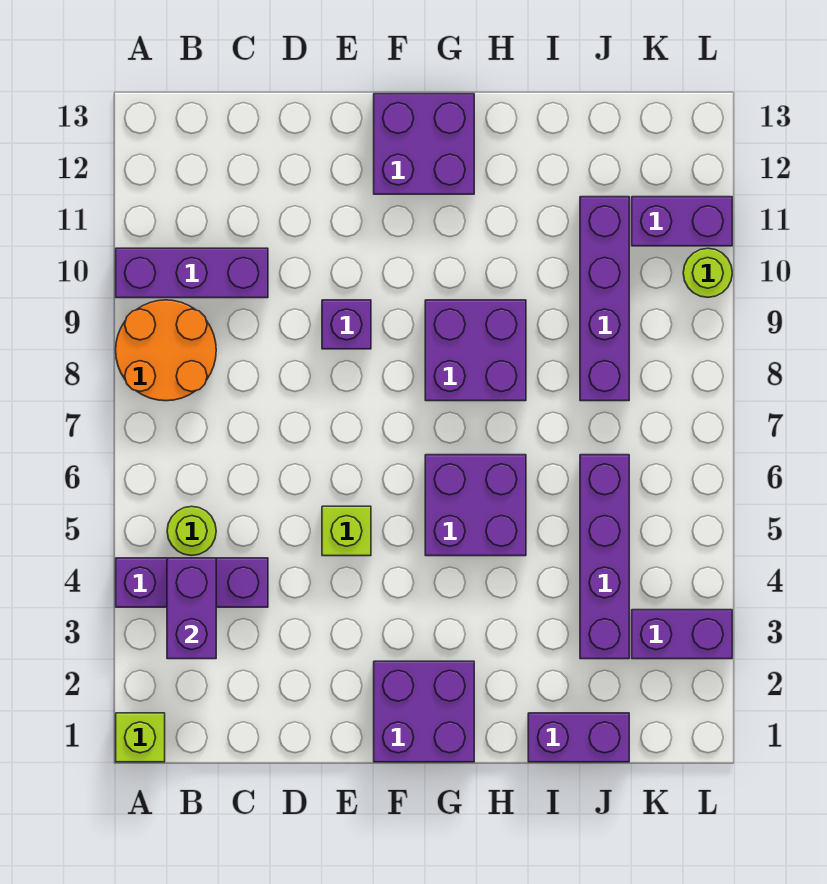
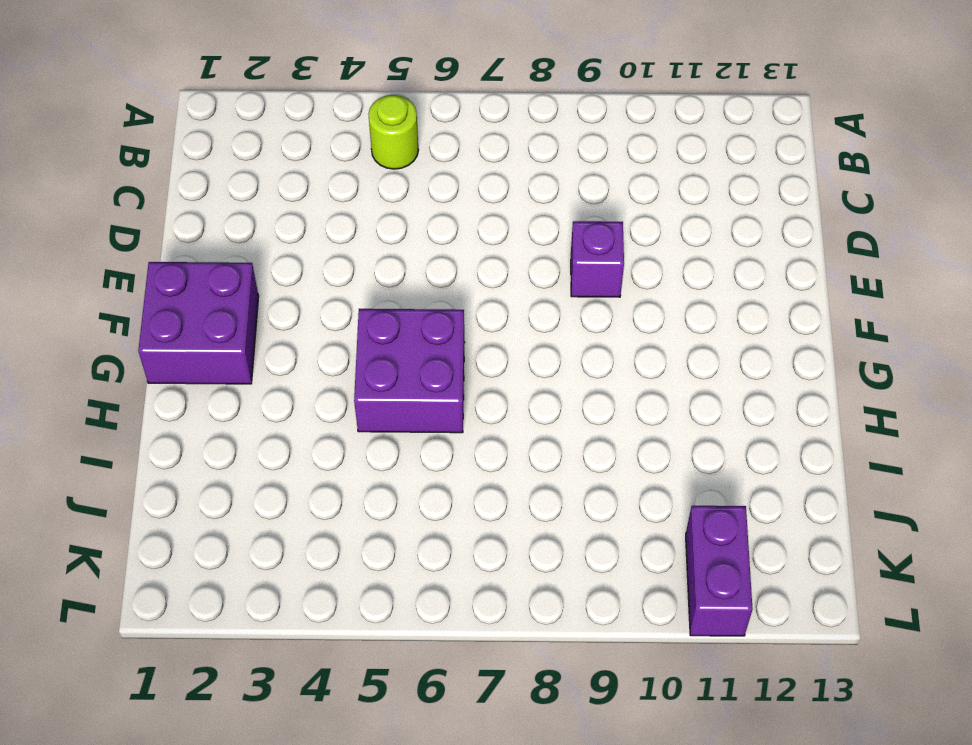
none -> lime 1x1 brick [116,713,165,762]
none -> purple 1x3 brick [116,558,268,607]
none -> orange 2x2 round brick [116,300,216,401]

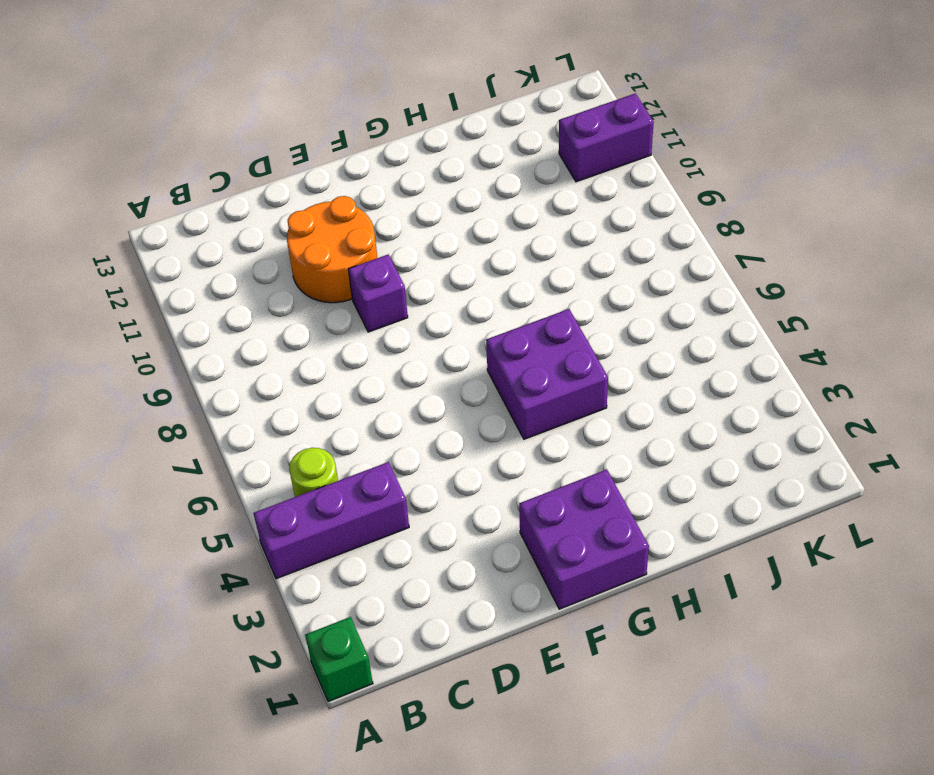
green 1x1 brick [305,617,373,702] -> lime 1x1 brick [116,713,165,762]
orange 2x2 round brick [287,196,377,303] -> orange 2x2 round brick moved to [116,300,216,401]
none -> purple 1x3 brick [116,248,268,298]
none -> lime 1x1 brick [322,506,371,556]
none -> purple 2x2 brick [374,94,474,194]

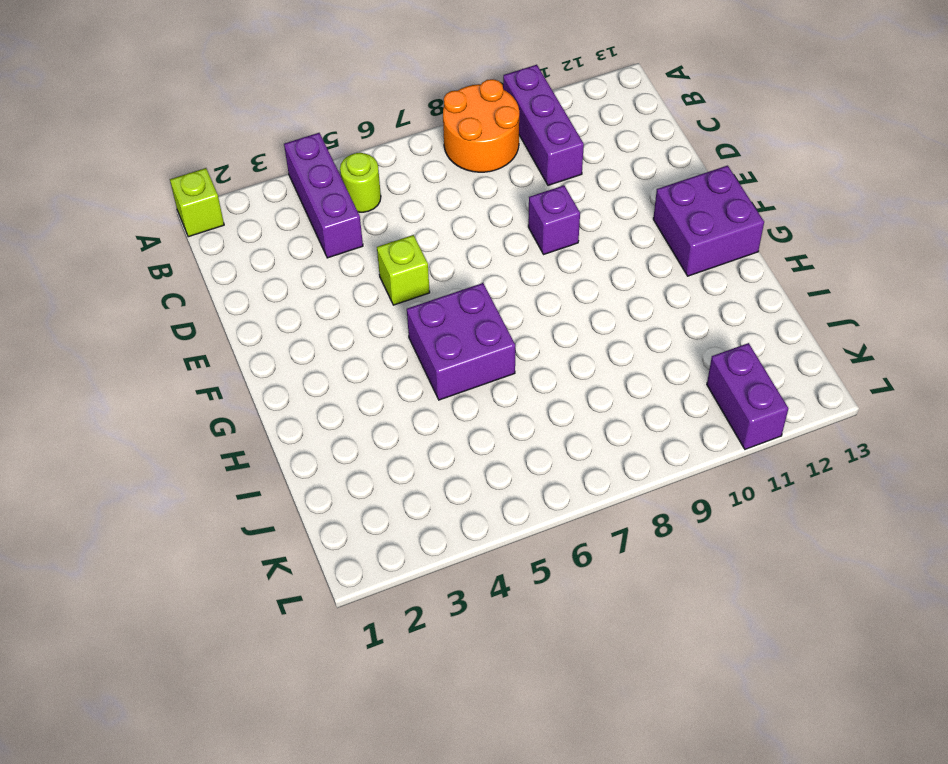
none -> purple 2x2 brick [374,661,474,762]
none -> purple 2x2 brick [425,300,526,401]
none -> purple 1x2 brick [528,713,629,762]

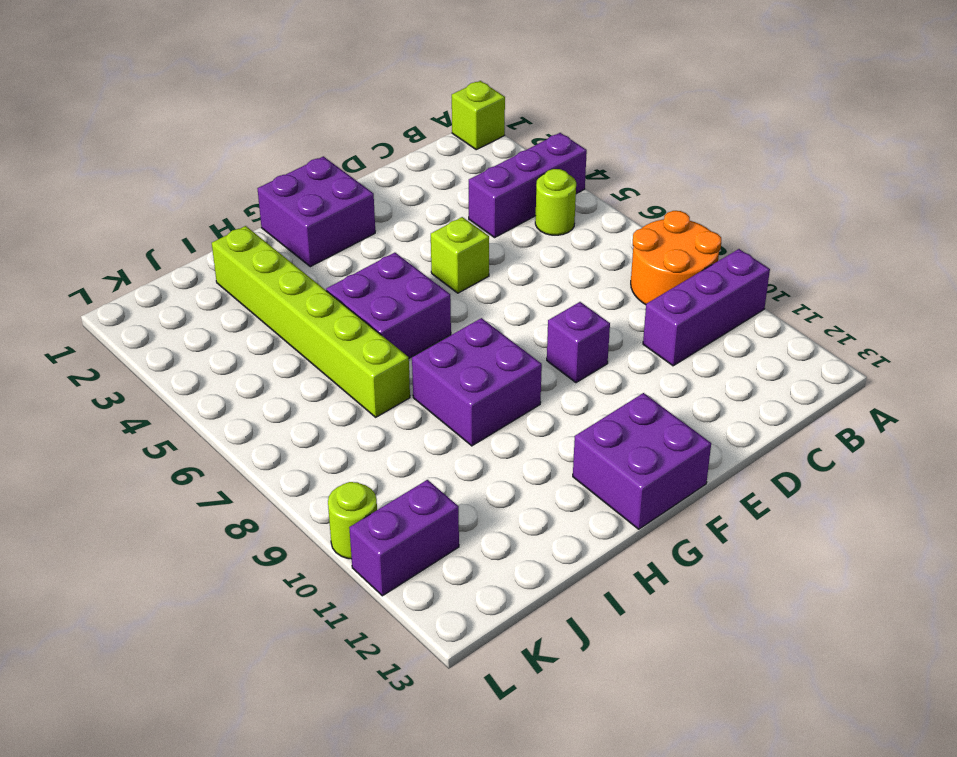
lime 1x6 brick [212,226,410,417] -> none
none -> purple 1x2 brick [528,713,629,762]
none -> purple 1x4 brick [580,455,629,659]
none -> purple 1x4 brick [580,197,629,401]

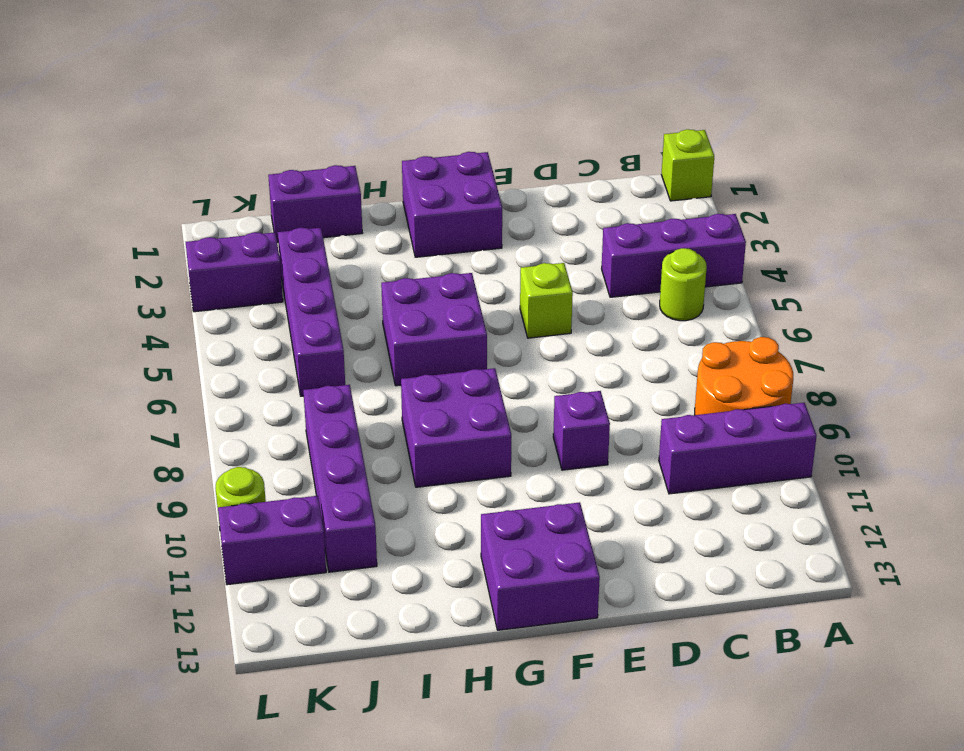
none -> purple 1x2 brick [167,558,216,659]

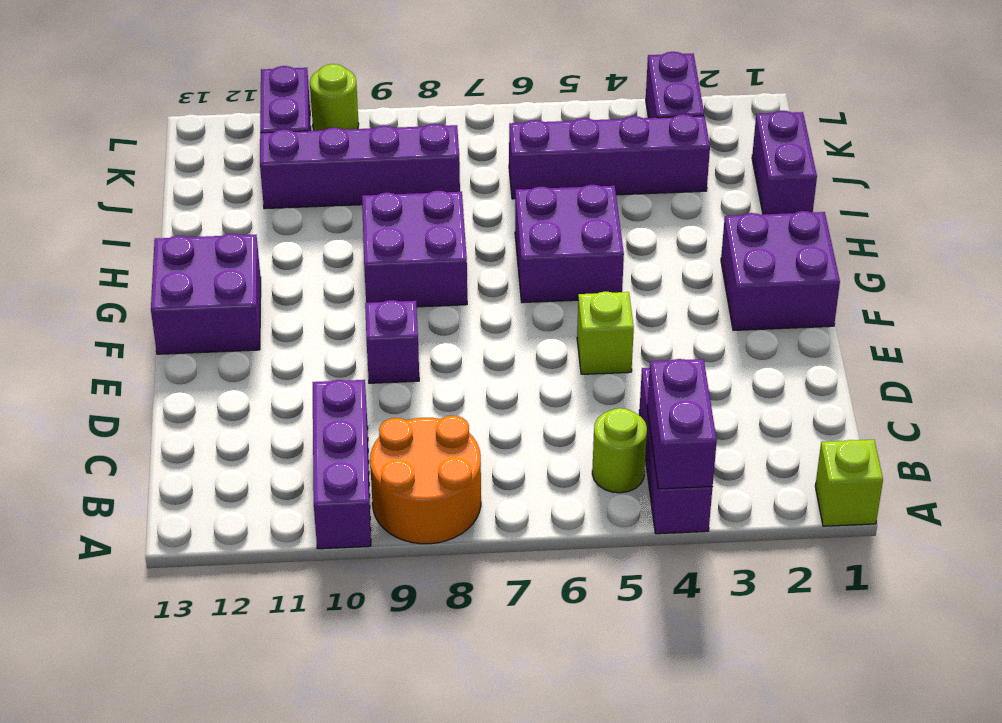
purple 1x2 brick [647,359,717,489] -> purple 1x2 brick turned to [167,558,216,659]

